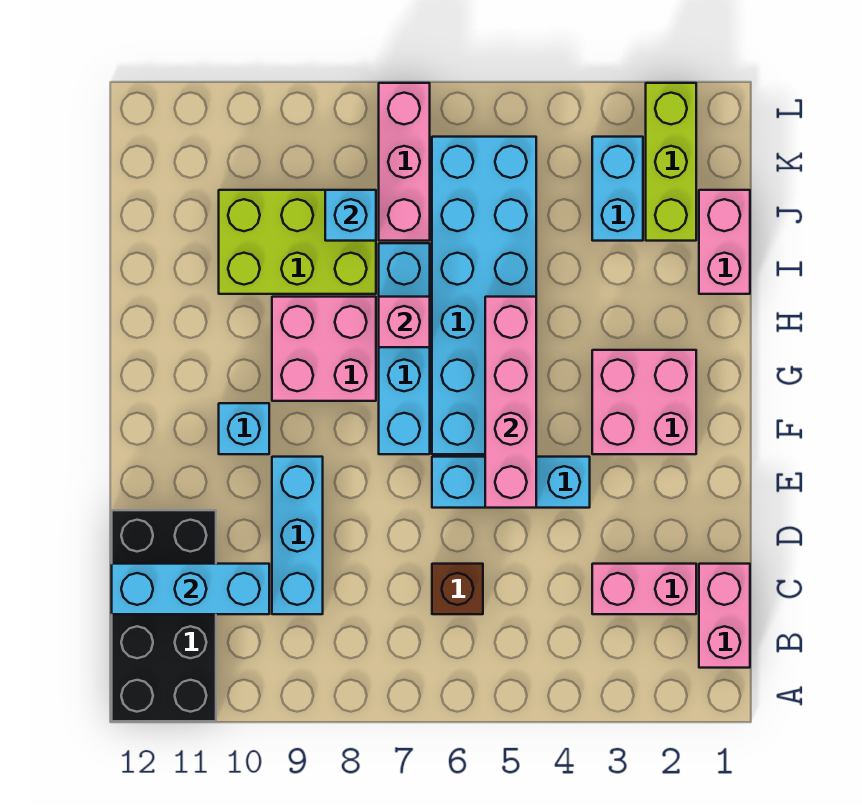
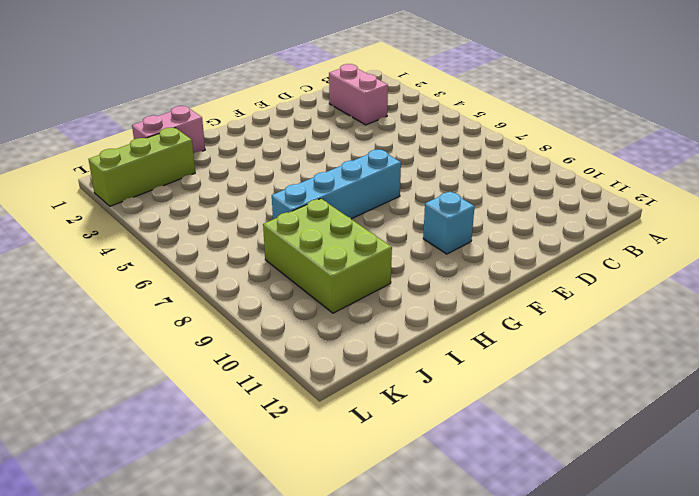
none -> black 2x4 brick [112,510,216,721]
none -> pink 1x2 brick [699,564,750,668]
none -> brown 1x1 brick [432,564,483,614]

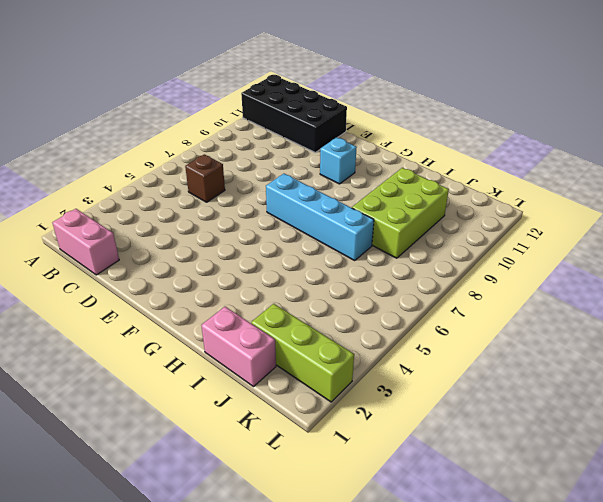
none -> pink 1x2 brick [592,564,696,614]
none -> cyan 1x3 brick [272,457,323,614]
none -> cyan 1x3 brick [432,457,590,508]

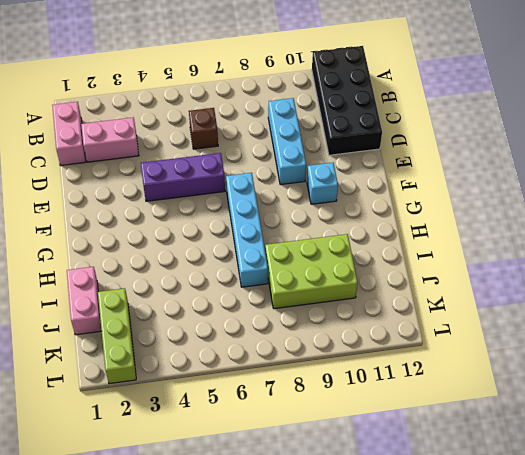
purple 1x3 brick [141,153,225,201] -> cyan 1x3 brick [432,457,590,508]
none -> pink 2x2 brick [592,350,696,454]
none -> cyan 2x6 brick [432,137,536,454]
none -> pink 2x2 brick [272,297,376,401]

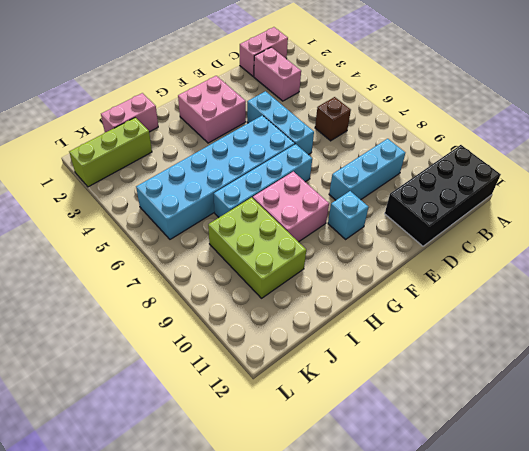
none -> cyan 1x2 brick [592,137,643,241]
none -> pink 1x3 brick [379,83,430,241]
none -> cyan 1x3 brick [112,564,269,614]

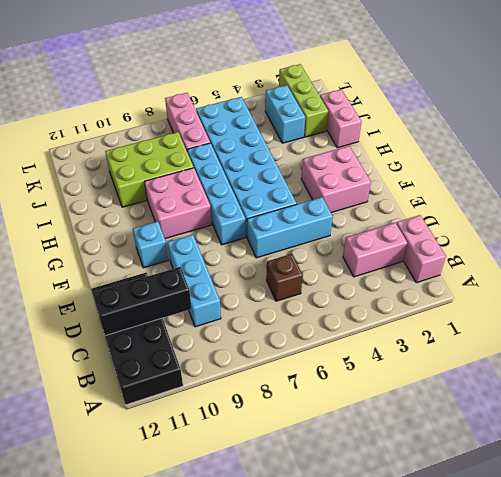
black 1x3 brick [92,267,191,336] -> cyan 1x3 brick [112,564,269,614]
none -> pink 1x4 brick [485,297,536,508]
none -> pink 1x1 brick [379,297,430,347]
none -> cyan 1x1 brick [325,190,376,241]

